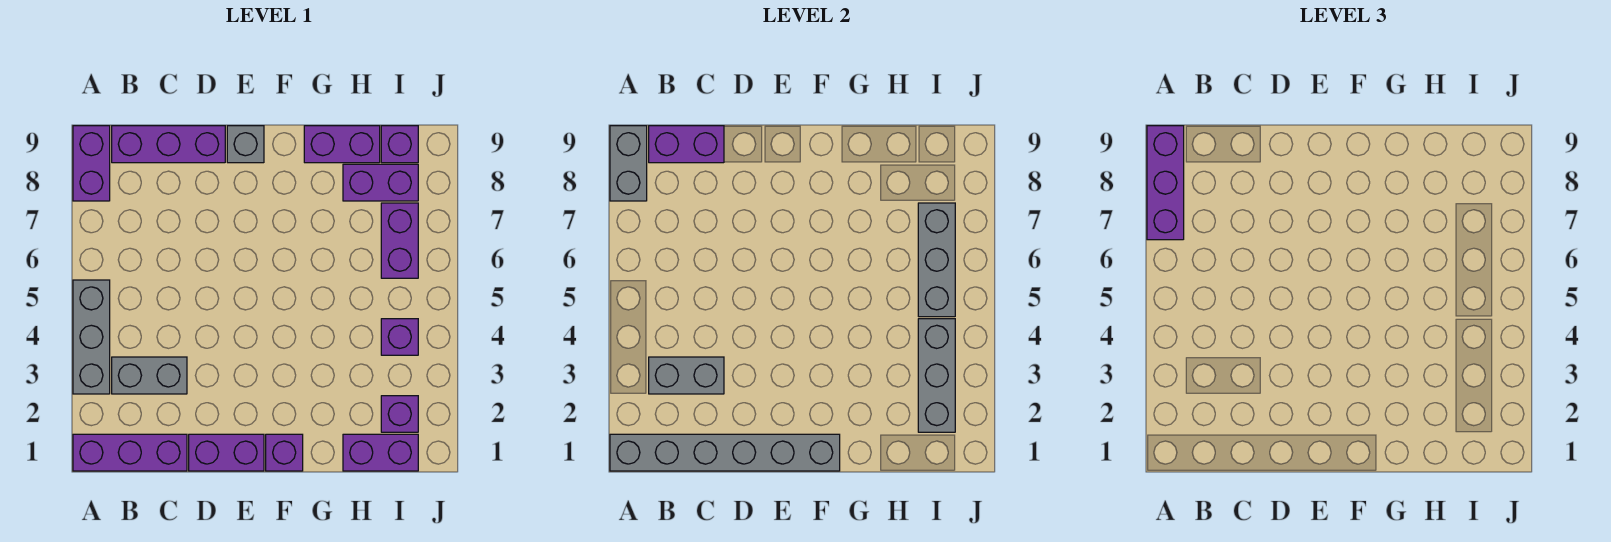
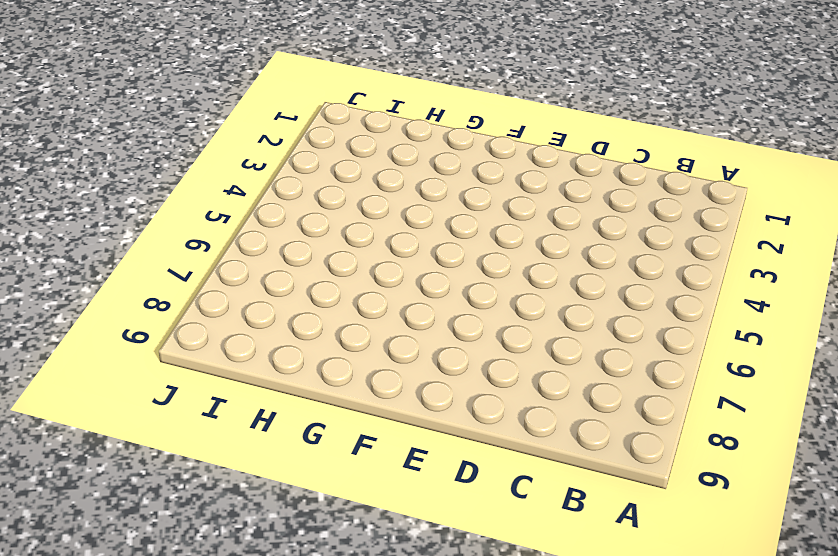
none -> purple 1x3 brick [73,434,187,471]
none -> grey 1x3 brick [73,280,110,394]
none -> purple 1x2 brick [73,126,110,201]

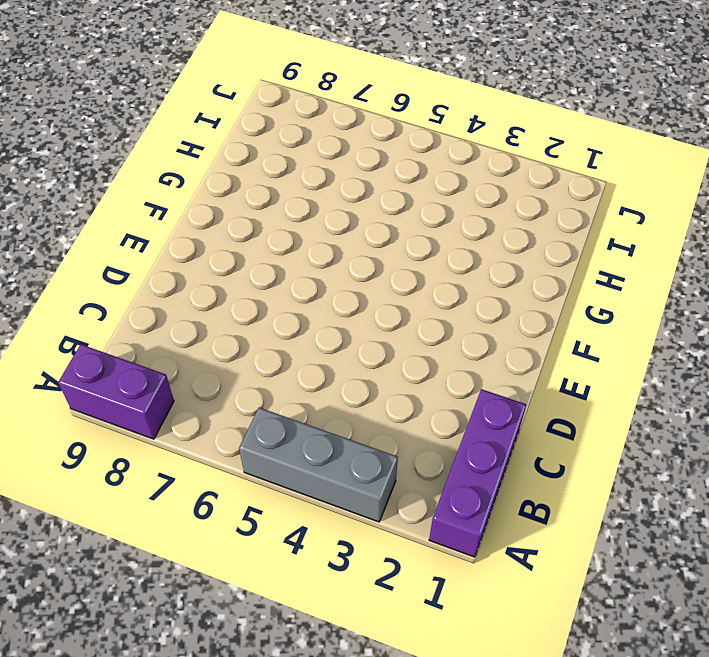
none -> grey 1x2 brick [112,357,187,394]
none -> purple 1x3 brick [112,126,225,163]
none -> purple 1x2 brick [189,434,264,471]

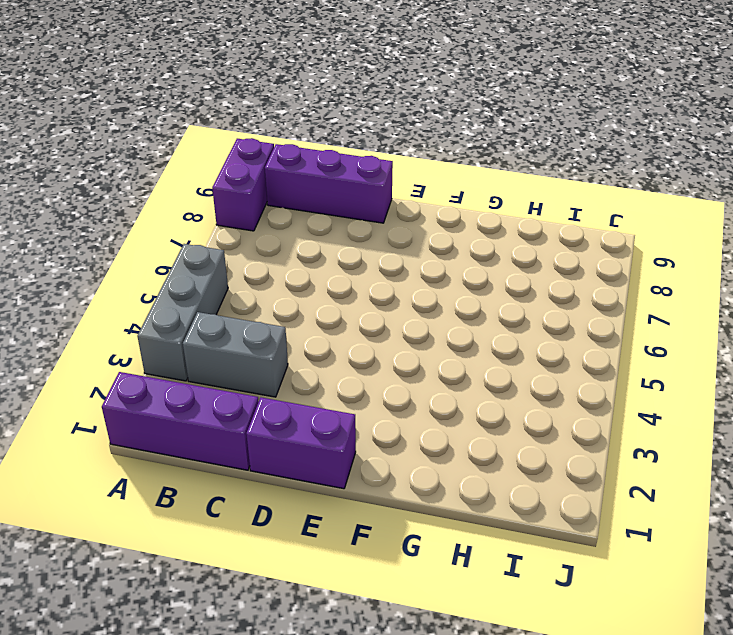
none -> grey 1x1 brick [227,126,264,163]
none -> purple 1x1 brick [266,434,303,471]
none -> purple 1x2 brick [304,126,380,163]

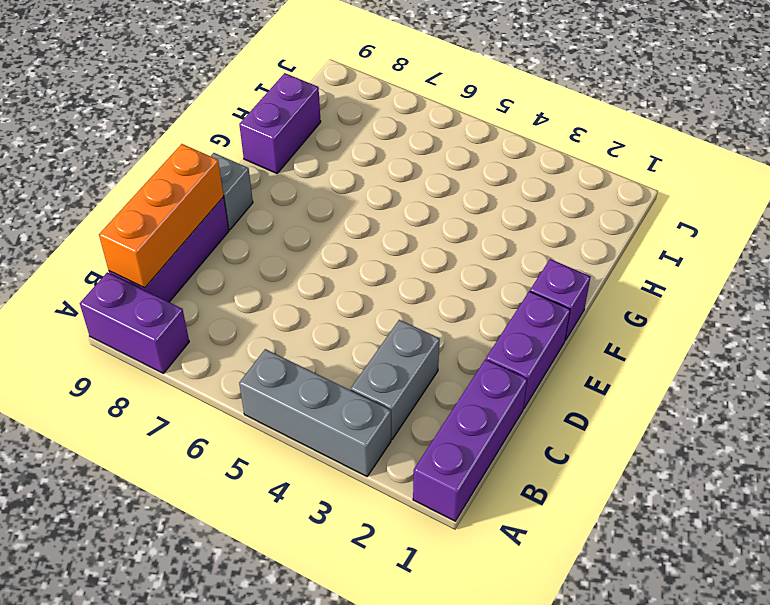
orange 1x3 brick [99,144,224,288] -> purple 1x2 brick [649,126,724,163]
none -> purple 1x2 brick [343,434,418,471]
none -> purple 1x2 brick [343,164,418,201]
none -> purple 1x1 brick [381,396,418,432]

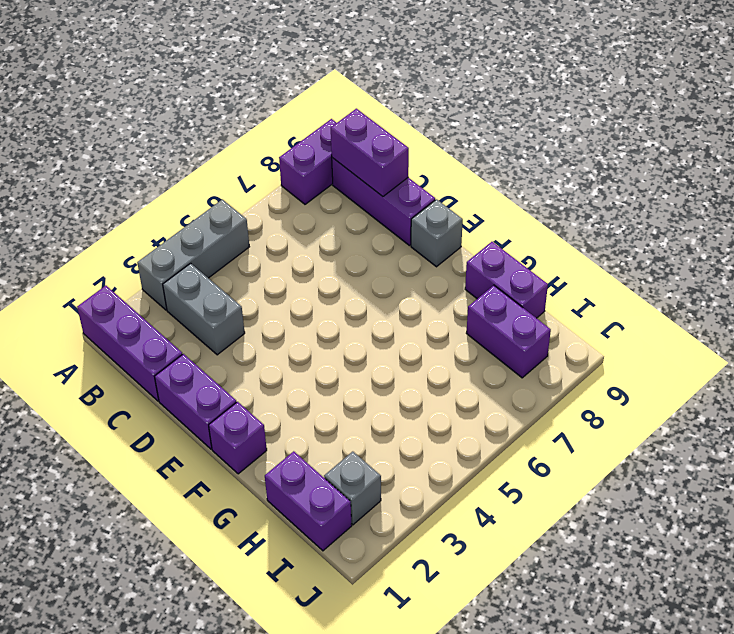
grey 1x1 brick [324,452,381,525] -> purple 1x1 brick [381,396,418,432]
none -> purple 1x1 brick [381,319,418,355]
none -> purple 1x2 brick [381,203,418,278]
none -> purple 1x1 brick [381,126,418,163]

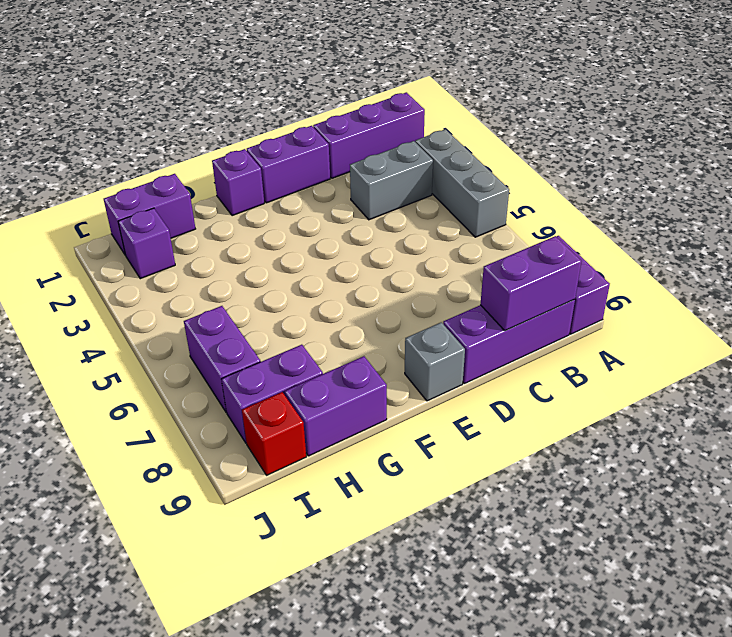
red 1x1 brick [242,392,306,475] -> purple 1x1 brick [381,126,418,163]
none -> purple 1x1 brick [381,319,418,355]
none -> grey 1x6 brick [610,434,840,471]
none -> grey 1x2 brick [610,126,647,201]

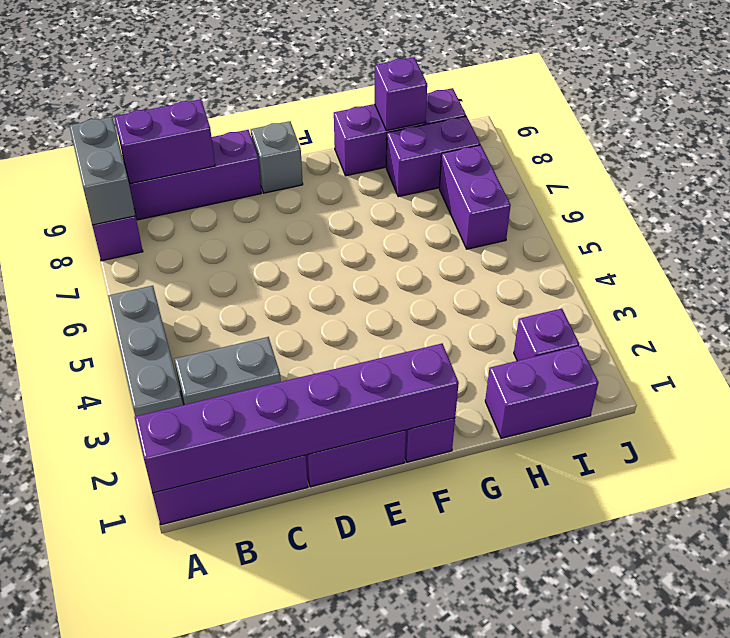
purple 1x6 brick [135,344,459,493] -> grey 1x6 brick [610,434,840,471]
purple 1x1 brick [375,57,427,131] -> purple 1x1 brick moved to [381,319,418,355]
none -> grey 1x2 brick [649,357,724,394]
none -> grey 1x3 brick [918,319,955,432]
none -> grey 1x3 brick [918,203,955,317]

